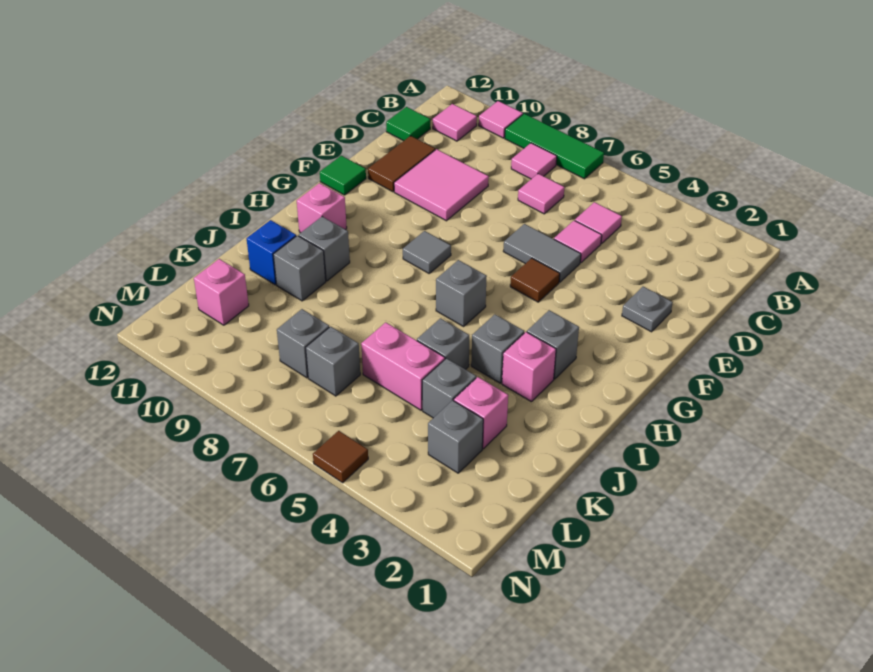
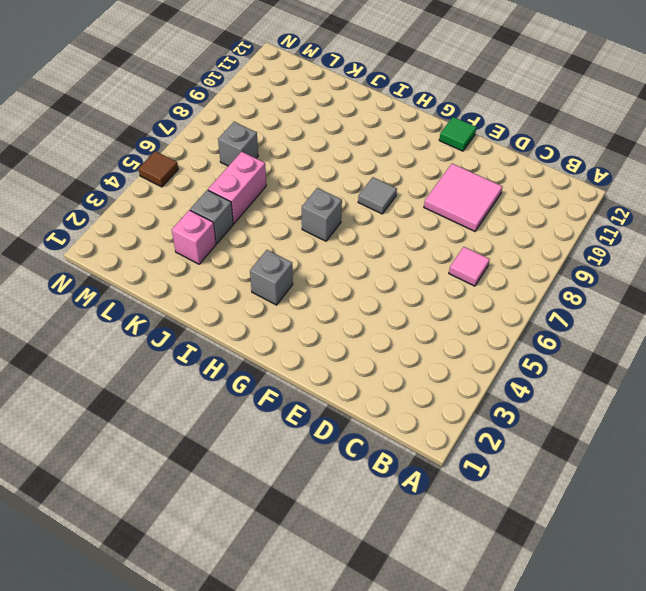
none -> green 1x3 tile [505,114,604,179]
none -> pink 1x1 tile [479,101,523,138]
none -> pink 1x1 tile [511,143,557,179]
none -> pink 1x1 tile [433,104,477,141]

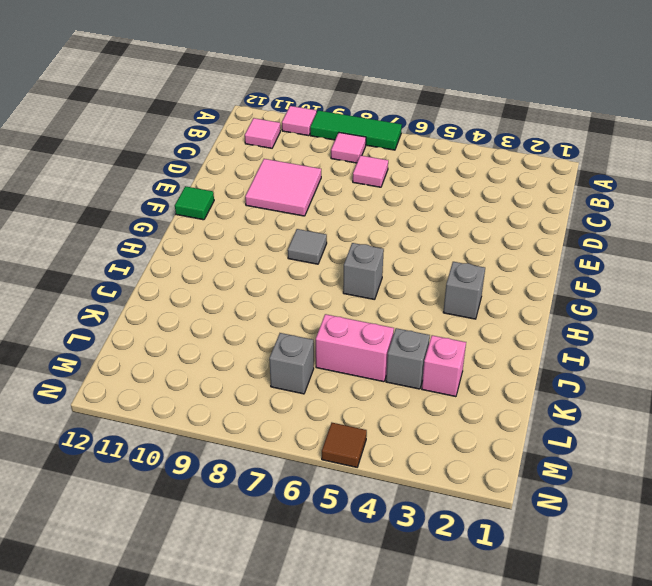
none -> pink 1x1 tile [575,202,622,244]
none -> green 1x1 tile [386,107,430,141]
none -> pink 1x1 tile [554,221,602,263]
none -> brown 1x2 tile [368,136,435,192]

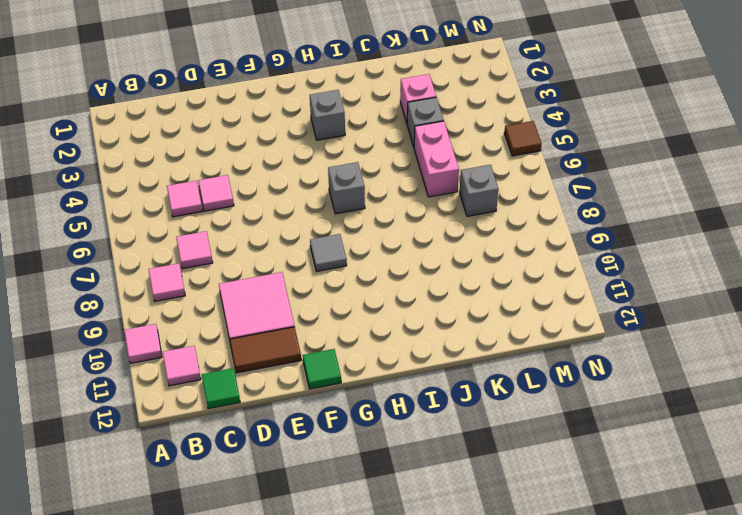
none -> green 1x3 tile [505,114,604,179]
none -> grey 1x1 plate [622,287,673,332]
none -> grey 1x2 tile [503,224,581,282]
none -> brown 1x1 tile [510,258,560,302]

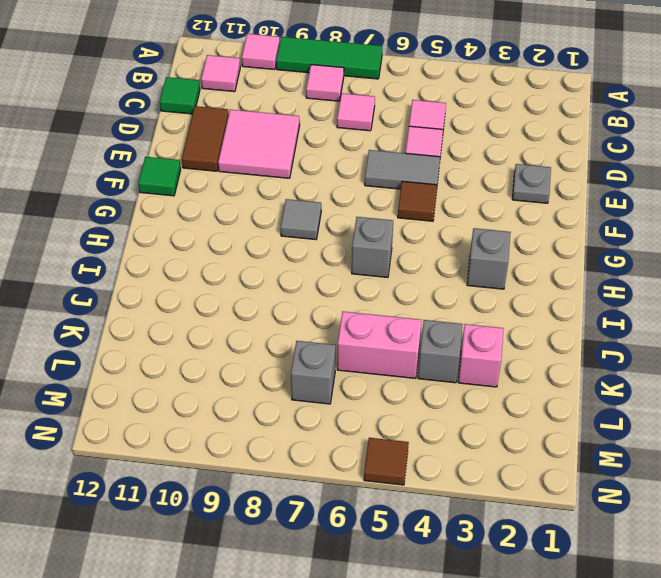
none -> pink 1x1 brick [297,183,347,233]
none -> pink 1x1 brick [502,332,556,402]
none -> grey 1x1 brick [471,314,524,383]
none -> grey 1x1 brick [299,217,350,281]

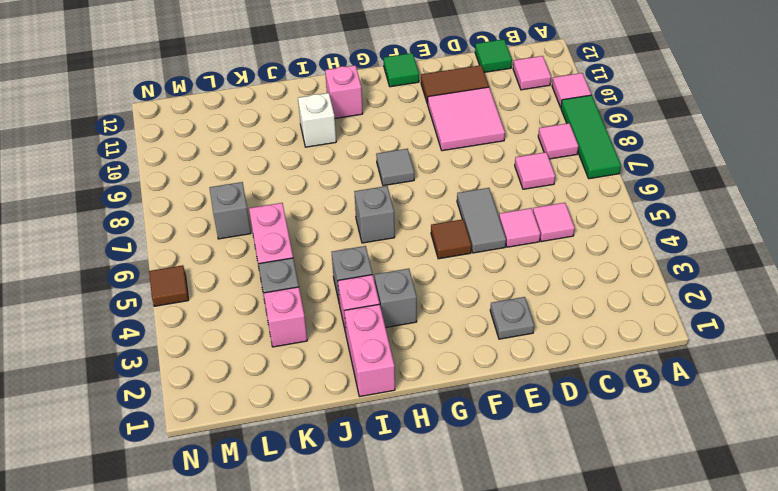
pink 1x2 brick [344,304,395,397] -> none
white 1x1 brick [298,93,336,147] -> grey 1x1 brick [299,217,350,281]
none -> grey 1x1 brick [417,318,469,369]
none -> grey 1x1 brick [273,236,326,301]
none -> blue 1x1 brick [247,220,296,285]
none -> grey 1x1 brick [428,400,483,473]

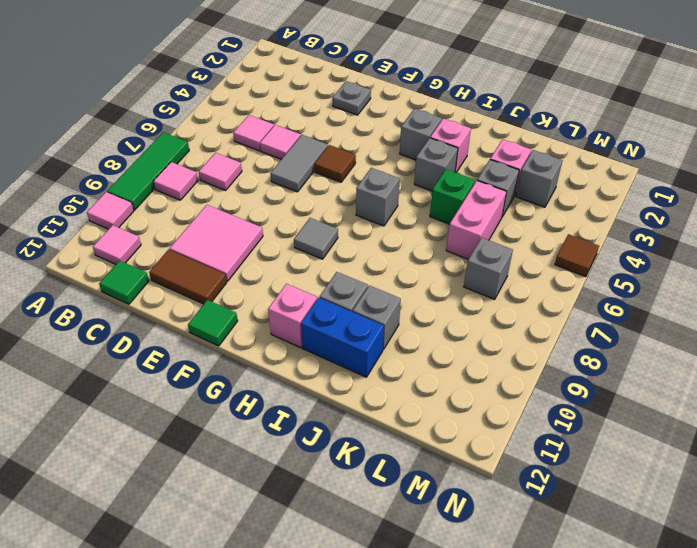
blue 1x2 brick [301,298,384,377] -> blue 1x1 brick [247,220,296,285]
green 1x1 brick [430,169,475,224] -> grey 1x1 brick [417,318,469,369]
none -> grey 1x1 brick [277,309,329,378]
none -> pink 1x1 brick [194,259,249,325]

